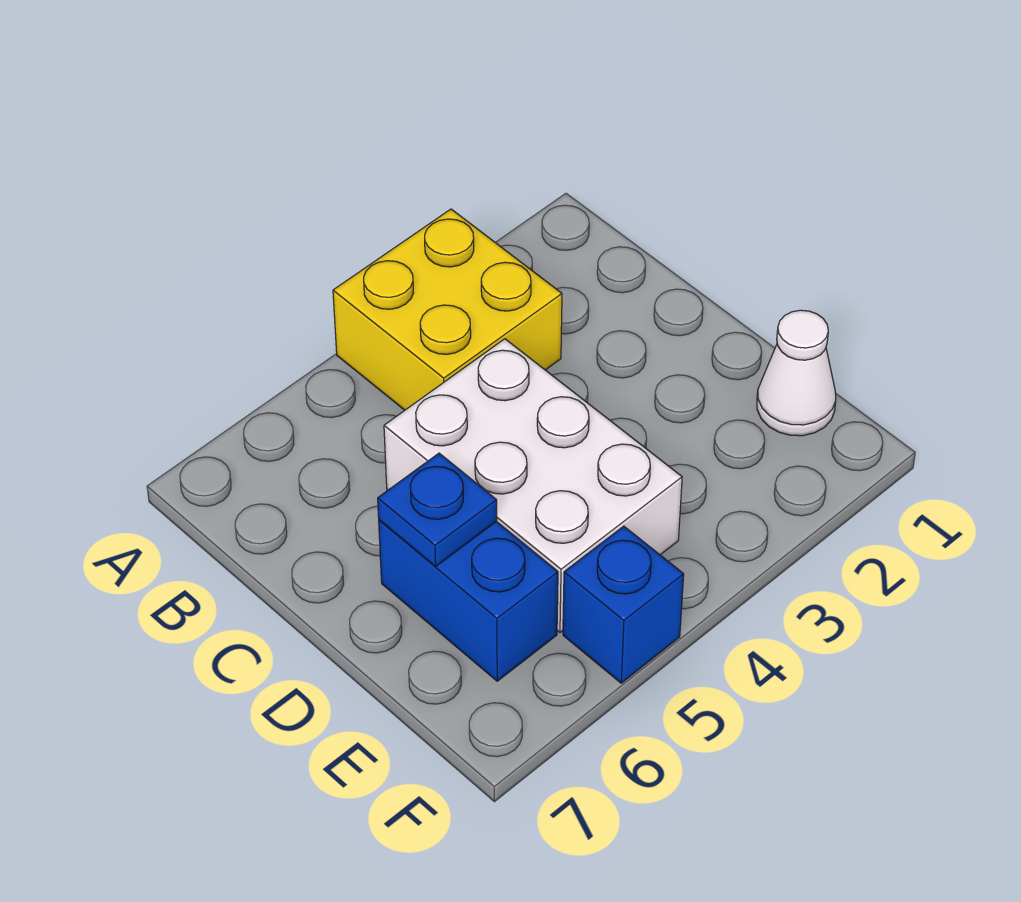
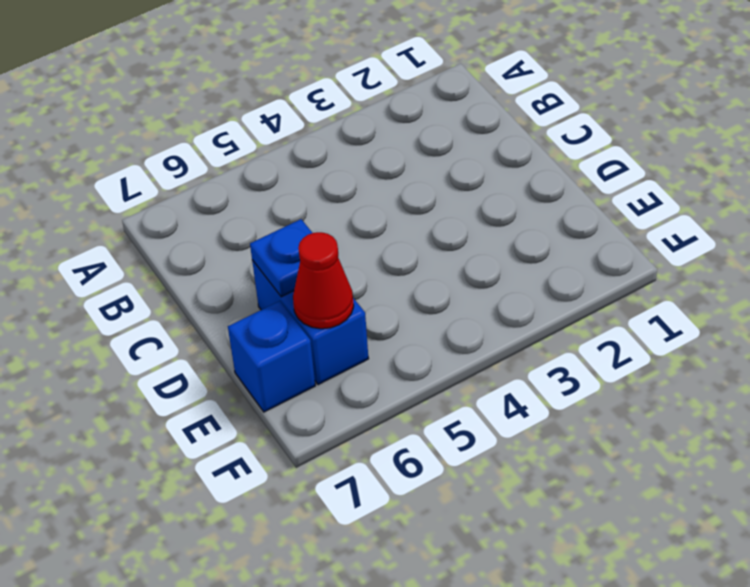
red 1x1 cone [293,232,354,329] -> none
blue 1x1 brick [228,301,315,412] -> blue 1x1 brick moved to [563,526,684,683]
none -> yellow 2x2 brick [333,209,562,410]
none -> white 2x3 brick [384,339,682,632]

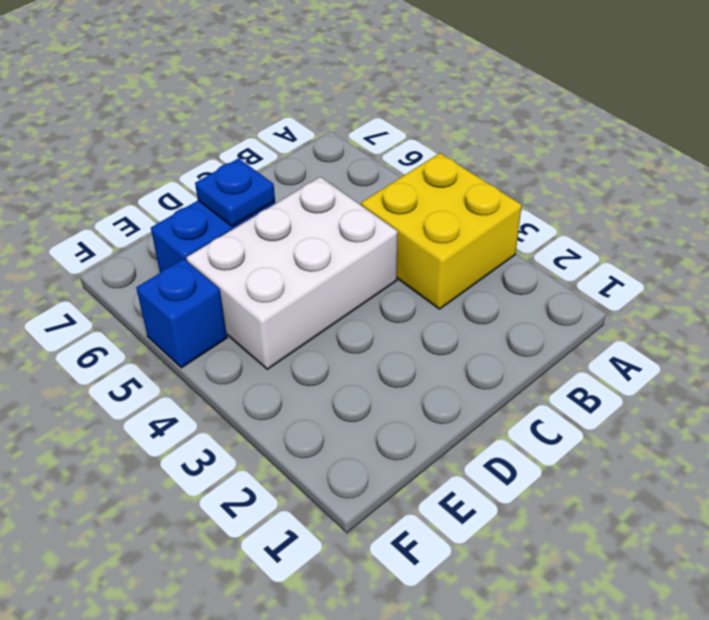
none -> white 1x1 cone [757,310,836,436]

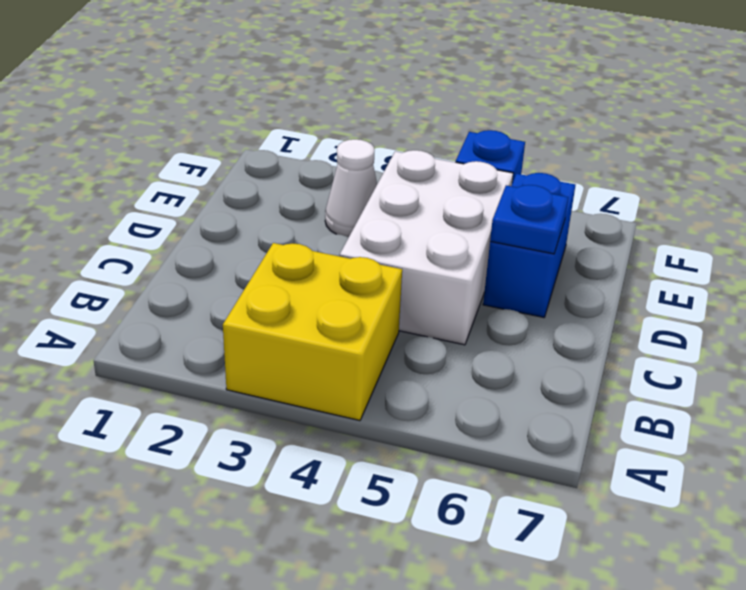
white 1x1 cone [325,139,377,237] -> white 1x1 cone moved to [757,310,836,436]

